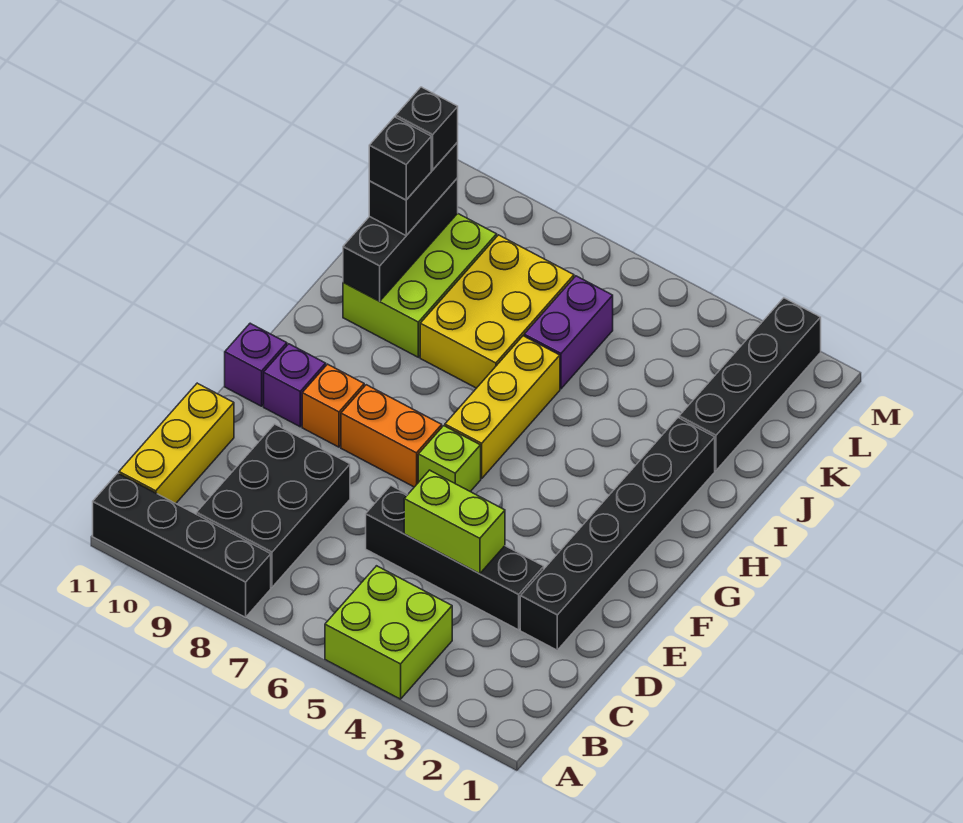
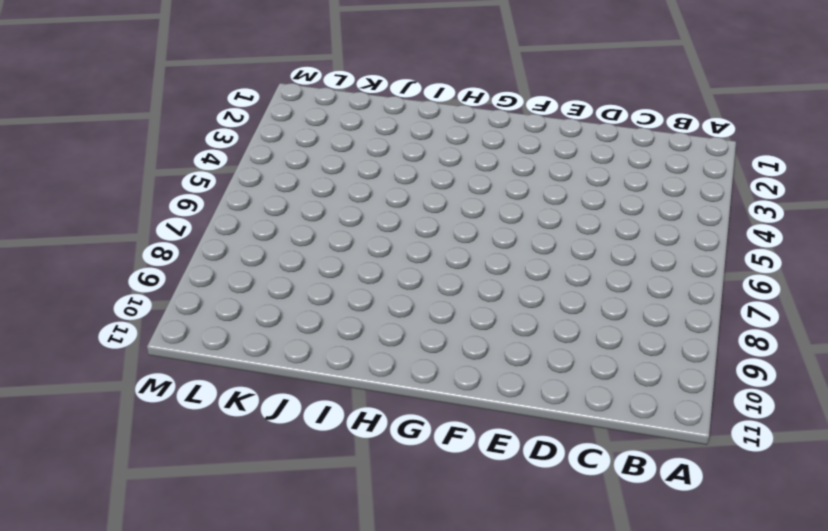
none -> lime 2x2 brick [325,566,452,699]
none -> black 1x4 brick [93,473,271,617]
none -> black 2x3 brick [196,424,350,587]

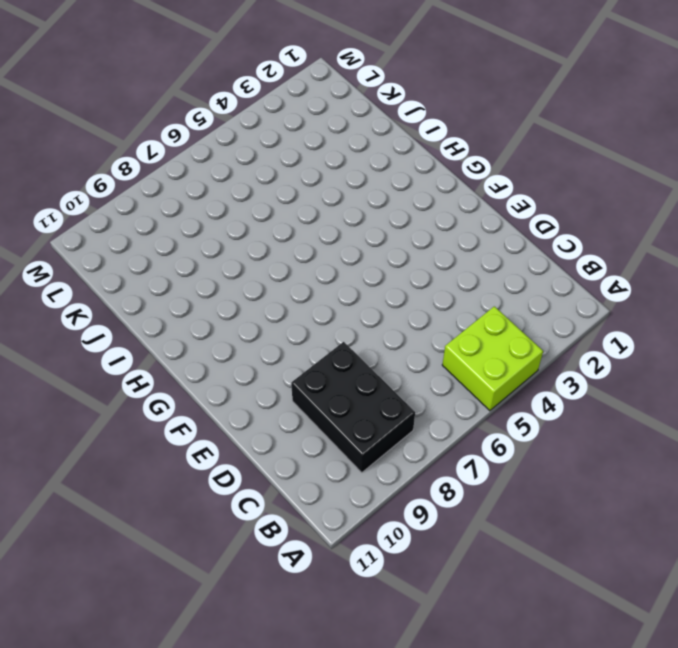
none -> black 1x4 brick [93,473,271,617]
none -> yellow 1x3 brick [119,383,234,503]
none -> black 1x6 brick [520,418,715,650]

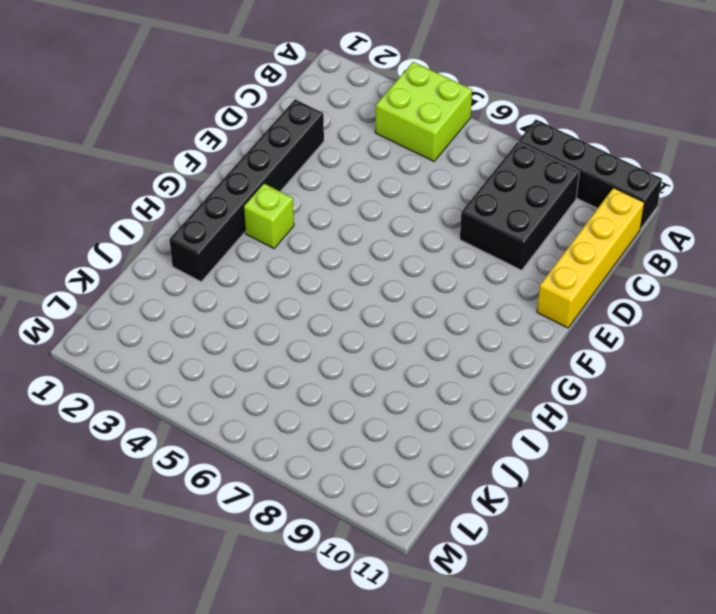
yellow 1x4 brick [537,188,644,328] -> yellow 1x3 brick [119,383,234,503]
lime 1x1 brick [244,183,294,248] -> lime 1x1 brick moved to [418,426,481,492]
none -> black 1x4 brick [366,486,544,630]
none -> orange 1x2 brick [341,385,442,487]
none -> orange 1x1 brick [302,364,364,447]

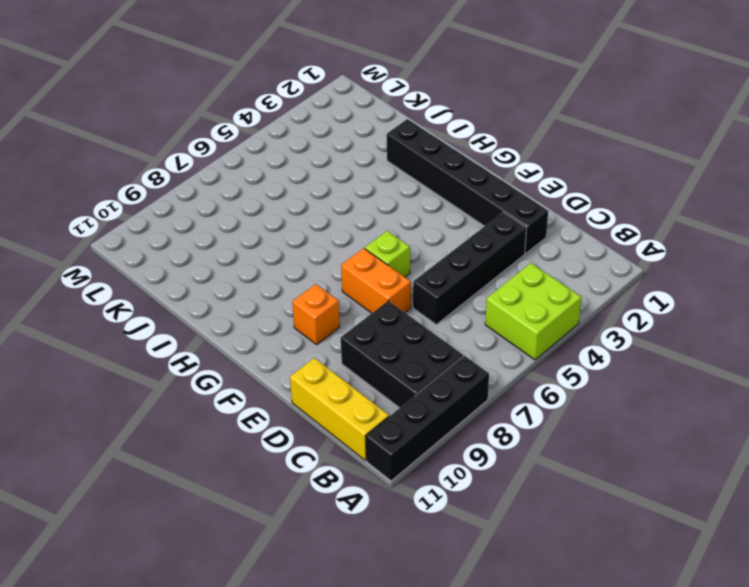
orange 1x2 brick [341,248,411,313] -> orange 1x2 brick turned to [341,385,442,487]
none -> purple 1x1 brick [264,344,326,427]
none -> purple 1x1 brick [225,323,287,406]
none -> yellow 1x3 brick [445,336,560,479]

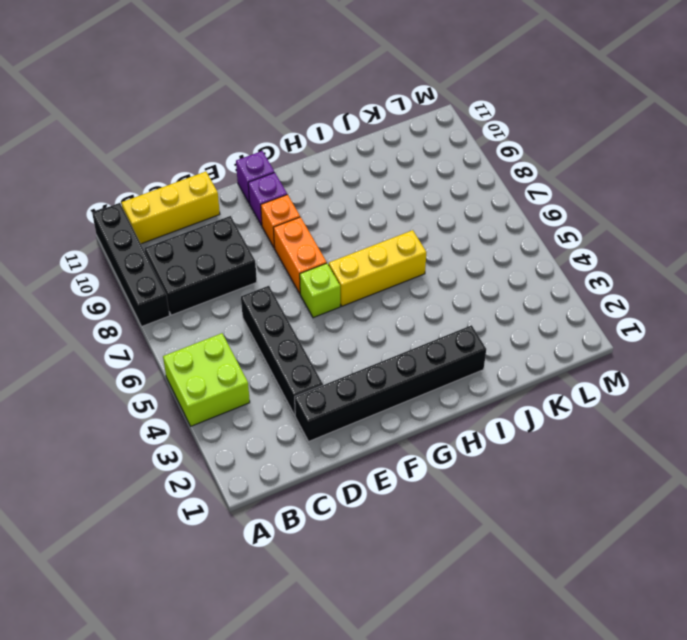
none -> yellow 2x3 brick [420,235,574,388]
none -> lime 2x3 brick [343,213,497,357]
none -> black 1x4 brick [679,298,821,471]

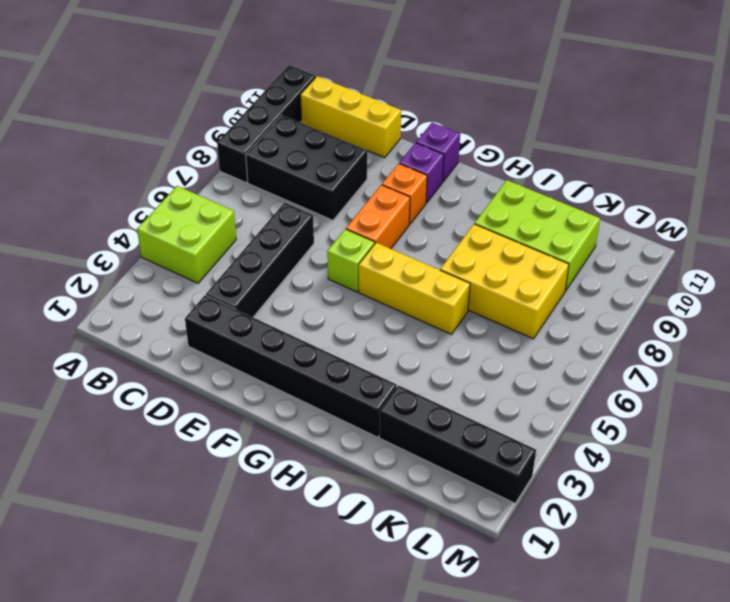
none -> purple 1x2 brick [524,276,613,389]
none -> lime 1x2 brick [404,470,505,574]
none -> black 1x3 brick [343,178,458,301]

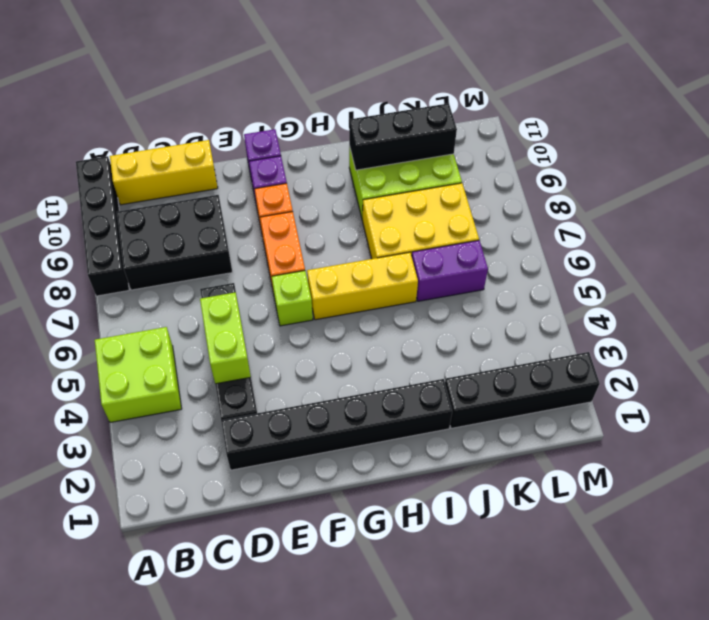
none -> black 1x2 brick [369,142,458,235]
none -> black 1x1 brick [369,117,431,200]
none -> black 1x1 brick [396,87,458,170]

